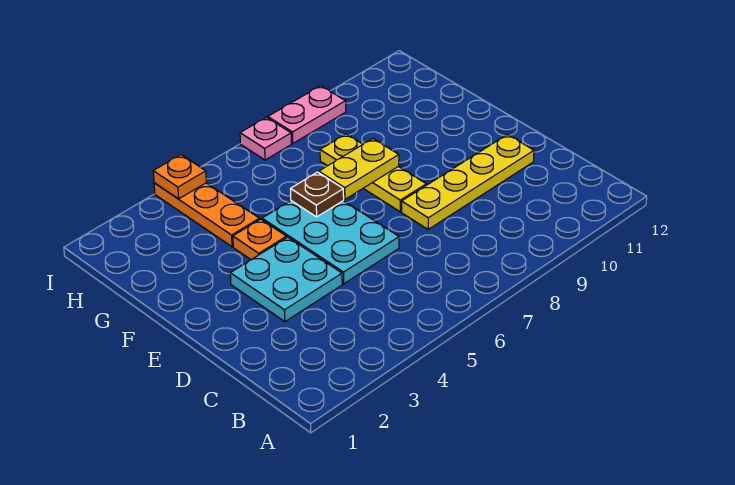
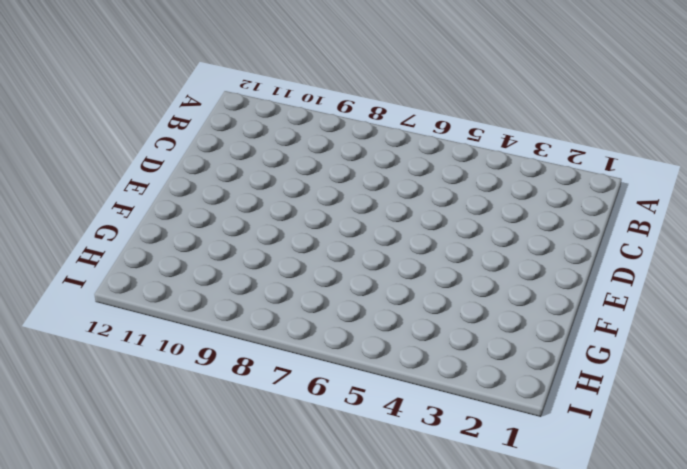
none -> cyan 2x2 plate [230,237,342,322]
none -> cyan 2x3 plate [262,201,399,284]

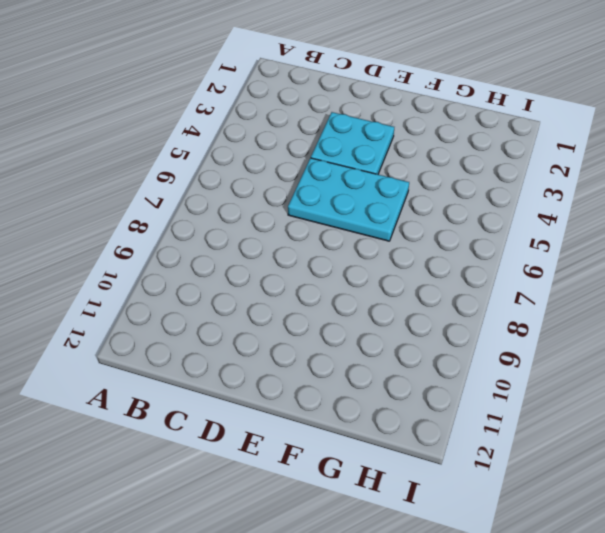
none -> yellow 1x4 plate [402,135,534,229]
none -> yellow 1x3 plate [320,134,426,212]

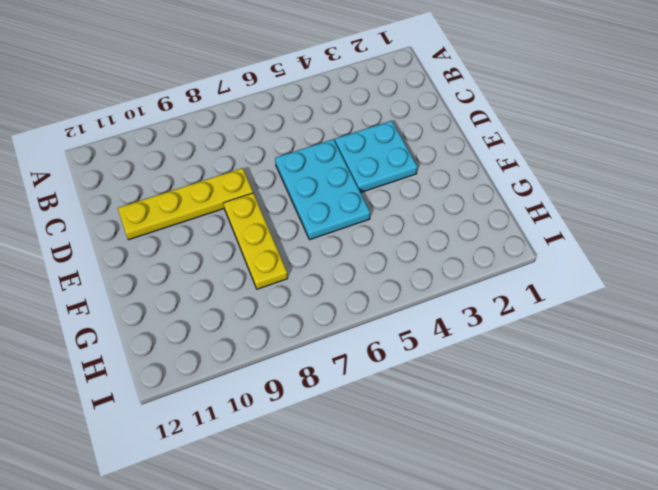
none -> orange 1x1 plate [233,219,287,260]
none -> orange 1x3 plate [154,183,259,247]

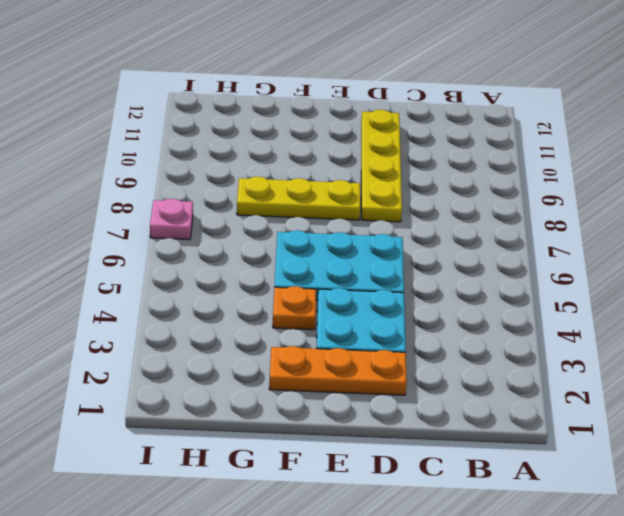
orange 1x3 plate [269,346,407,395] -> orange 1x3 plate moved to [154,183,259,247]
none -> pink 1x2 plate [268,86,346,143]
none -> brown 1x1 plate [290,172,344,217]

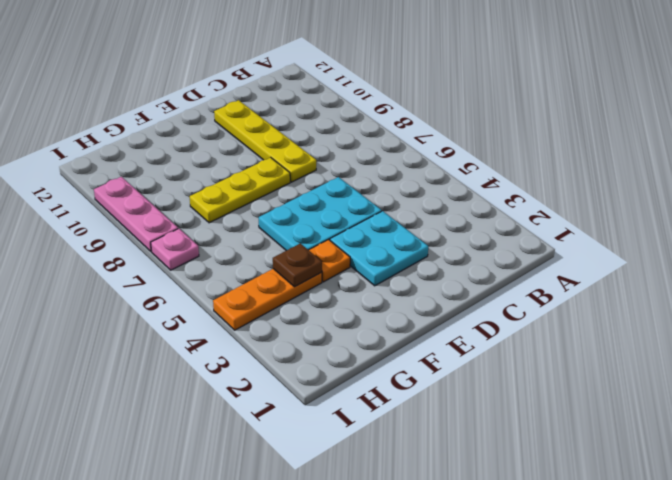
brown 1x1 plate [273,243,322,287] -> brown 1x1 plate moved to [290,172,344,217]
pink 1x3 plate [94,177,178,251] -> pink 1x2 plate [268,86,346,143]
none -> yellow 1x2 plate [319,139,399,199]
none -> orange 1x1 plate [153,155,206,199]

